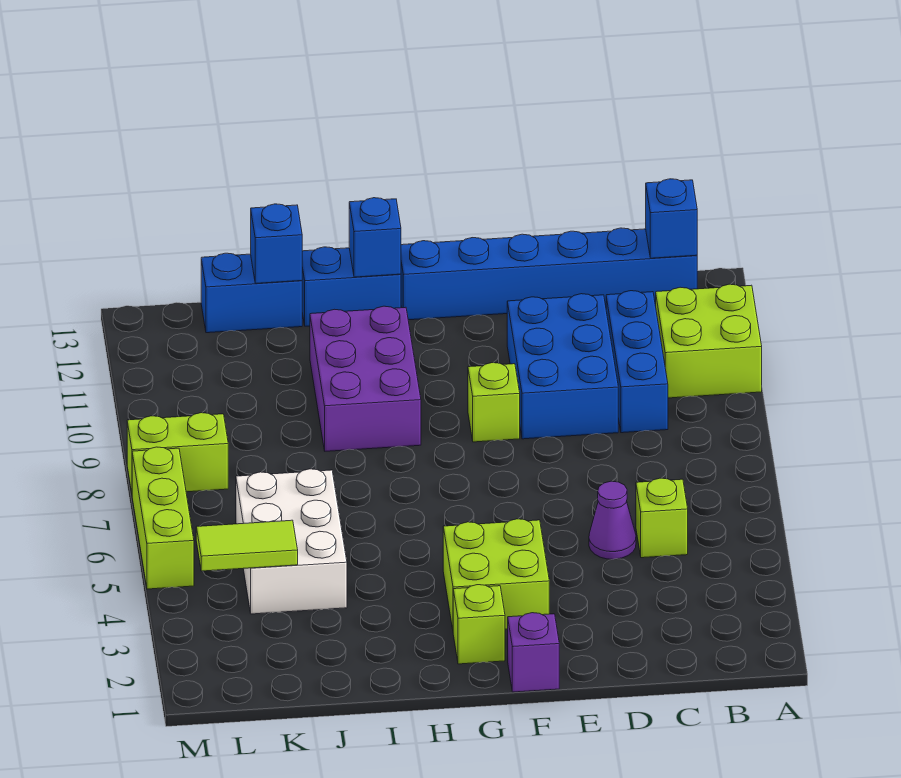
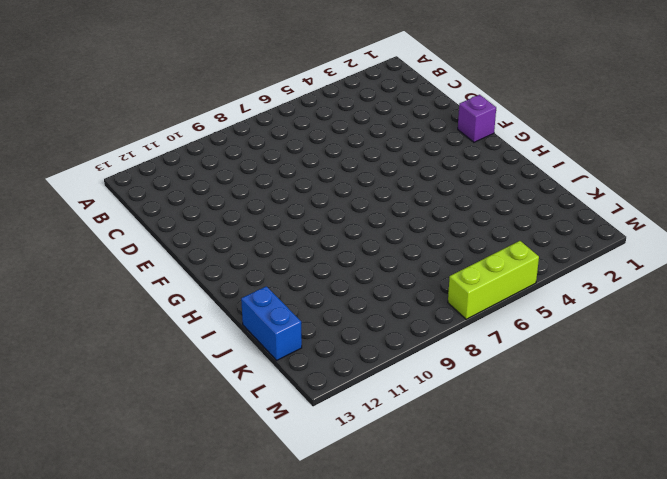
none -> lime 2x2 brick [656,284,762,398]
none -> blue 1x6 brick [401,228,697,320]
none -> lime 1x1 brick [636,478,688,558]

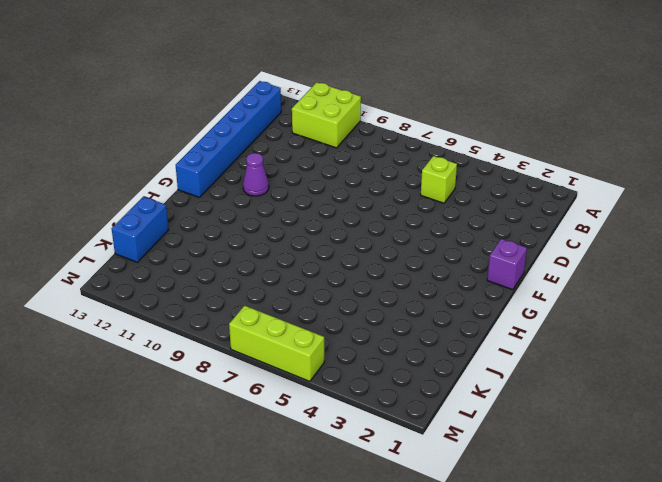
purple 1x1 cone [243,153,269,196] -> purple 1x1 cone moved to [589,481,636,559]
none -> blue 1x3 brick [606,291,668,433]
none -> blue 2x3 brick [507,294,618,439]
none -> lime 2x2 brick [443,519,549,629]

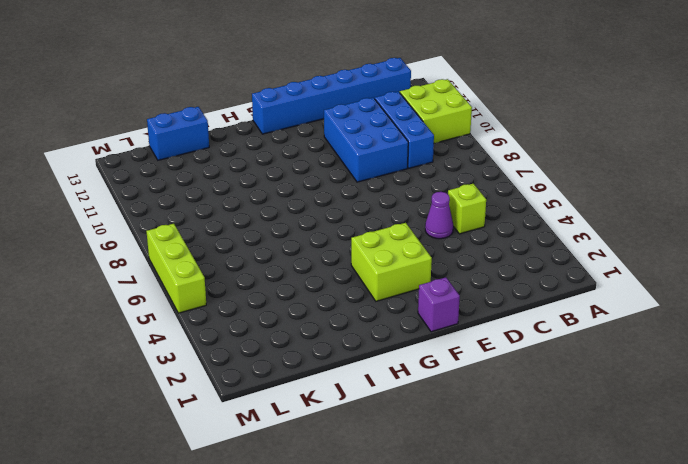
none -> lime 1x1 brick [468,363,520,442]
none -> lime 1x1 brick [453,585,505,664]
none -> purple 2x3 brick [310,306,421,451]

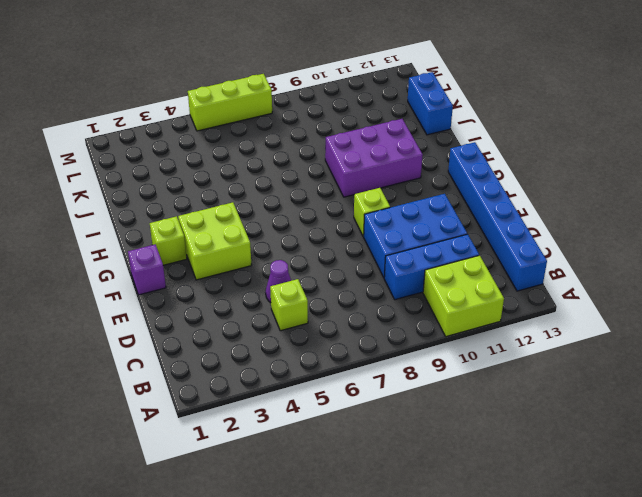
none -> blue 1x2 brick [302,247,401,326]
none -> white 2x3 brick [236,469,347,614]
none -> lime 1x2 brick [127,413,228,492]

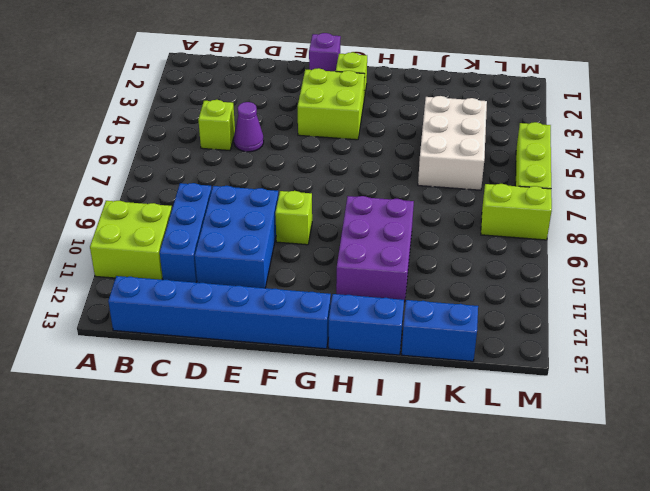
none -> blue 1x1 brick [646,179,697,258]
none -> blue 1x1 brick [349,198,401,277]
none -> blue 1x1 brick [251,204,302,283]

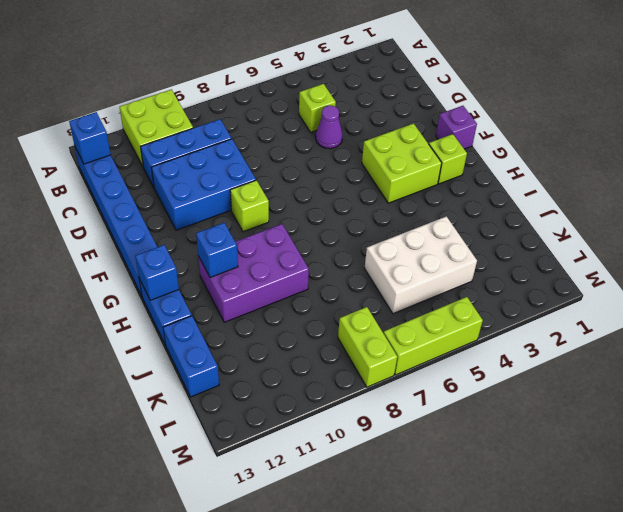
blue 1x1 brick [196,223,238,278] -> blue 1x1 brick moved to [251,204,302,283]
none -> lime 1x2 tile [196,520,298,571]

